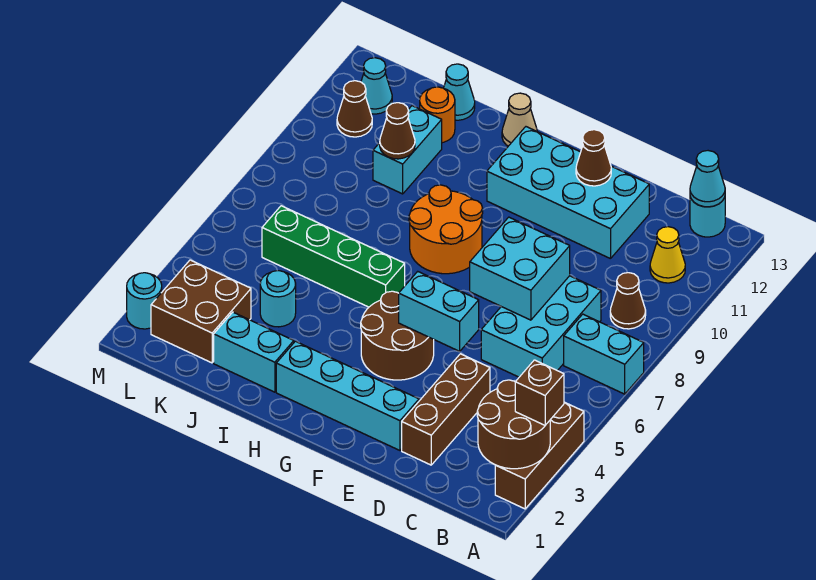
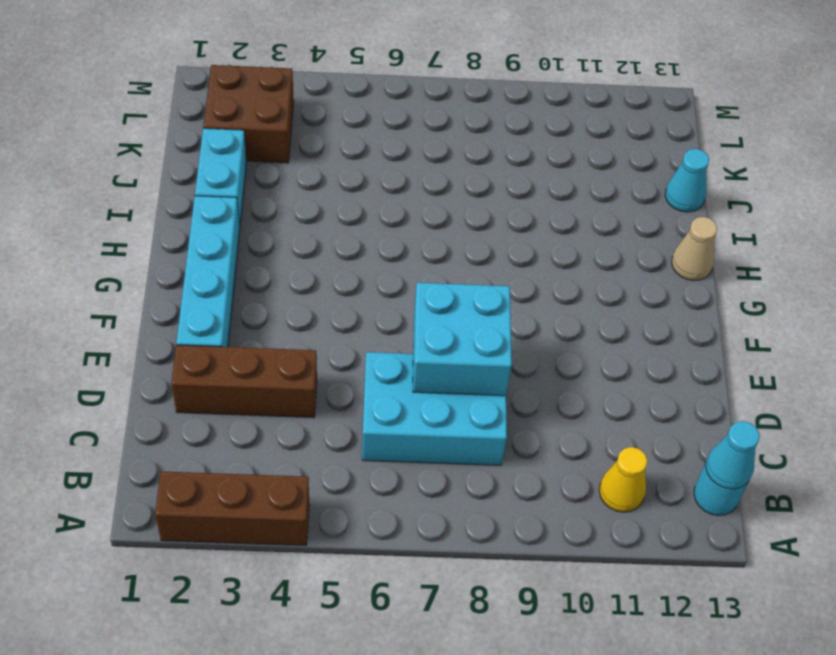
none -> cyan 1x2 brick [564,314,644,394]
none -> brown 1x1 cone [610,273,646,329]
none -> cyan 2x4 brick [487,127,649,259]

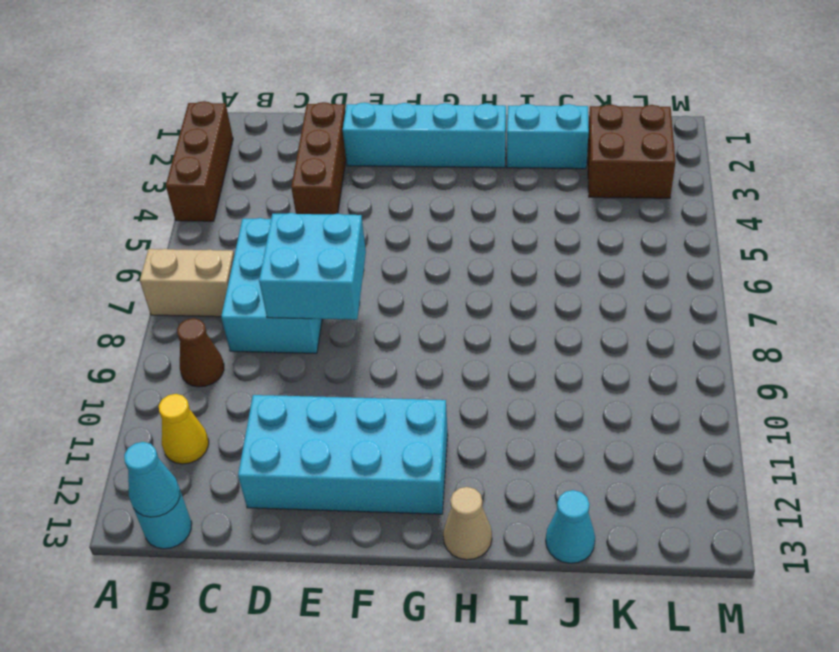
tan 1x2 brick [140,249,234,317] -> cyan 1x2 brick [564,314,644,394]
none -> brown 2x2 round brick [361,291,434,380]
none -> orange 2x2 round brick [409,185,483,274]
none -> green 1x4 brick [262,206,405,307]

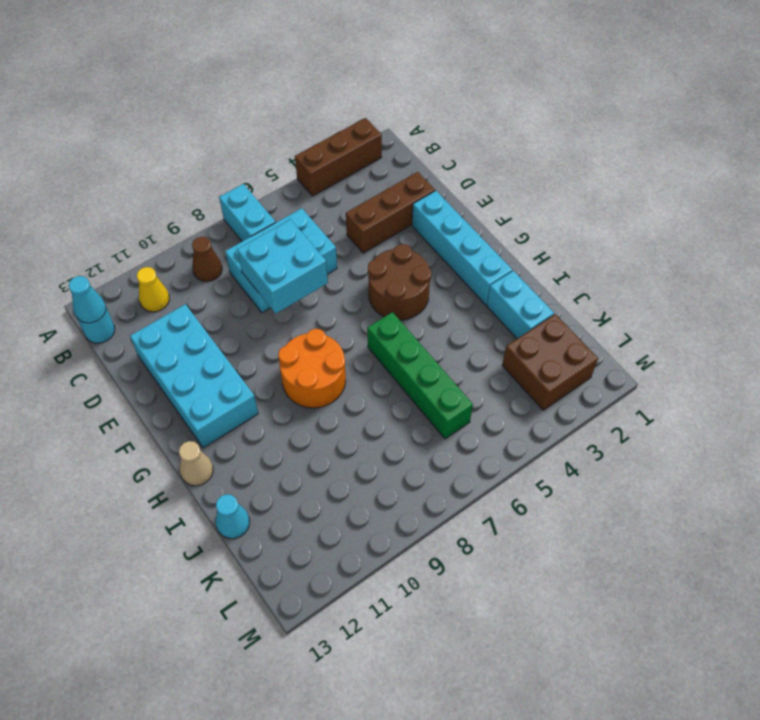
none -> cyan 1x1 round brick [260,271,296,327]
none -> cyan 1x2 brick [373,106,442,194]
none -> orange 1x1 round brick [420,87,455,143]

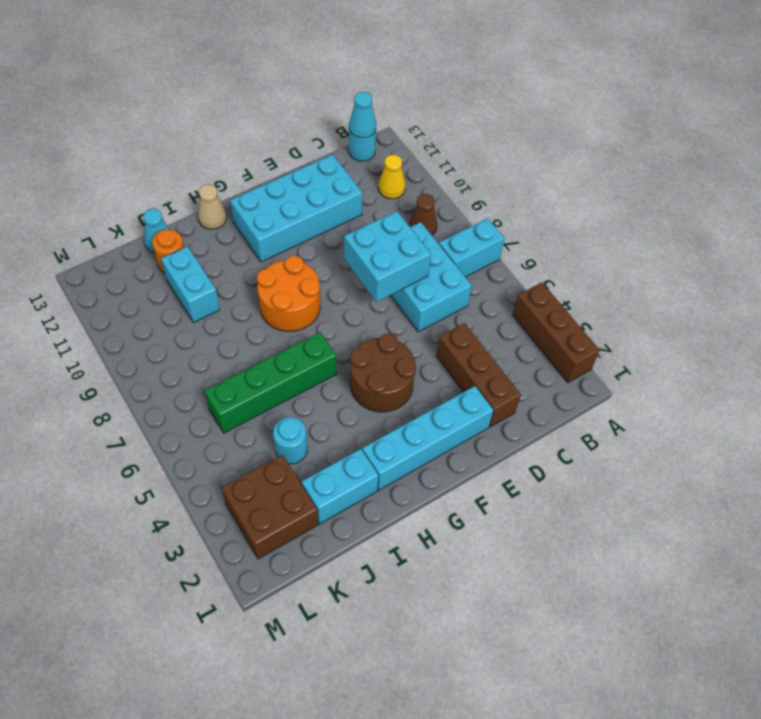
none -> brown 1x1 cone [337,81,372,137]
none -> cyan 1x1 cone [361,58,392,114]
none -> cyan 1x1 round brick [127,273,162,329]

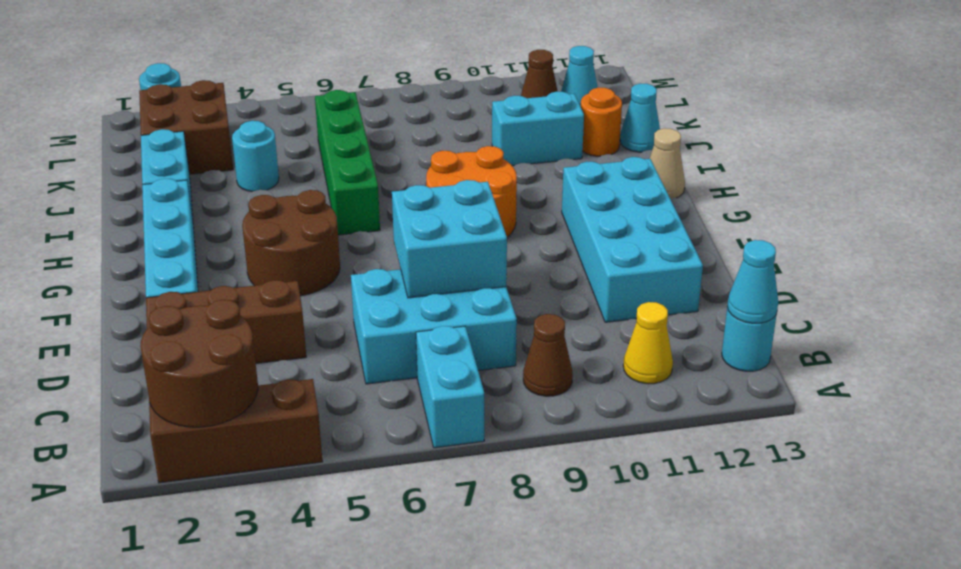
none -> cyan 1x2 brick [399,271,479,351]
none -> brown 1x1 cone [576,130,611,186]
none -> brown 1x1 cone [380,103,415,159]

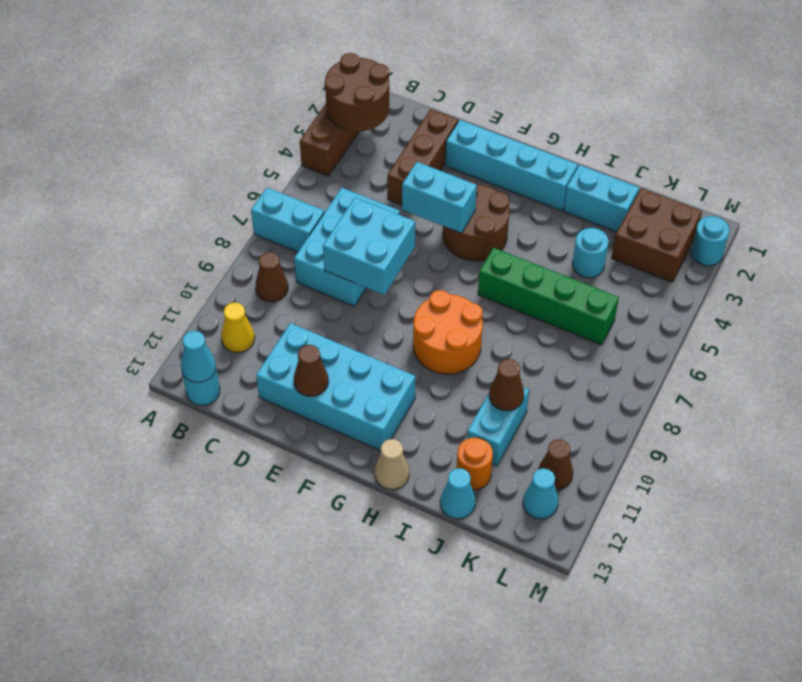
none -> brown 1x1 brick [515,360,564,425]

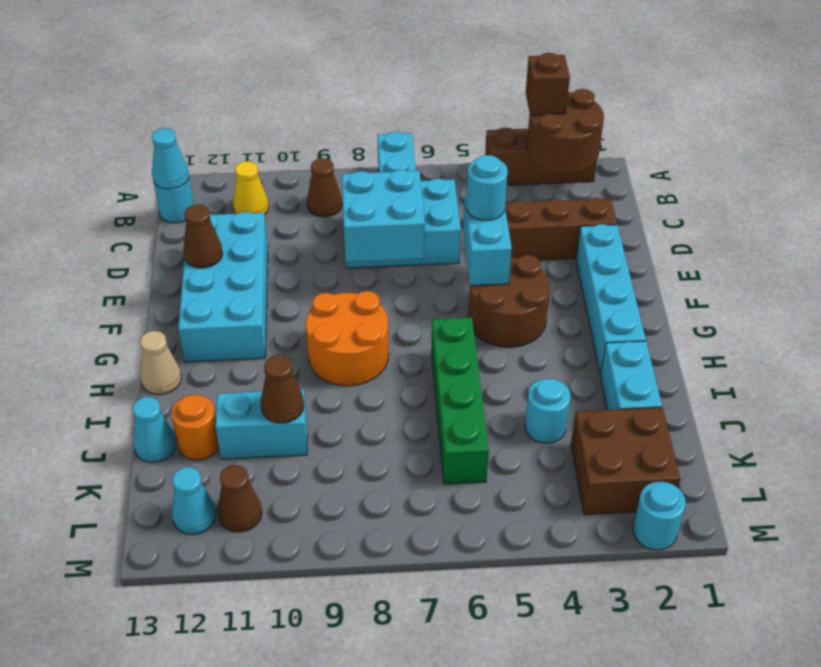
cyan 1x1 round brick [466,155,508,220] -> none

